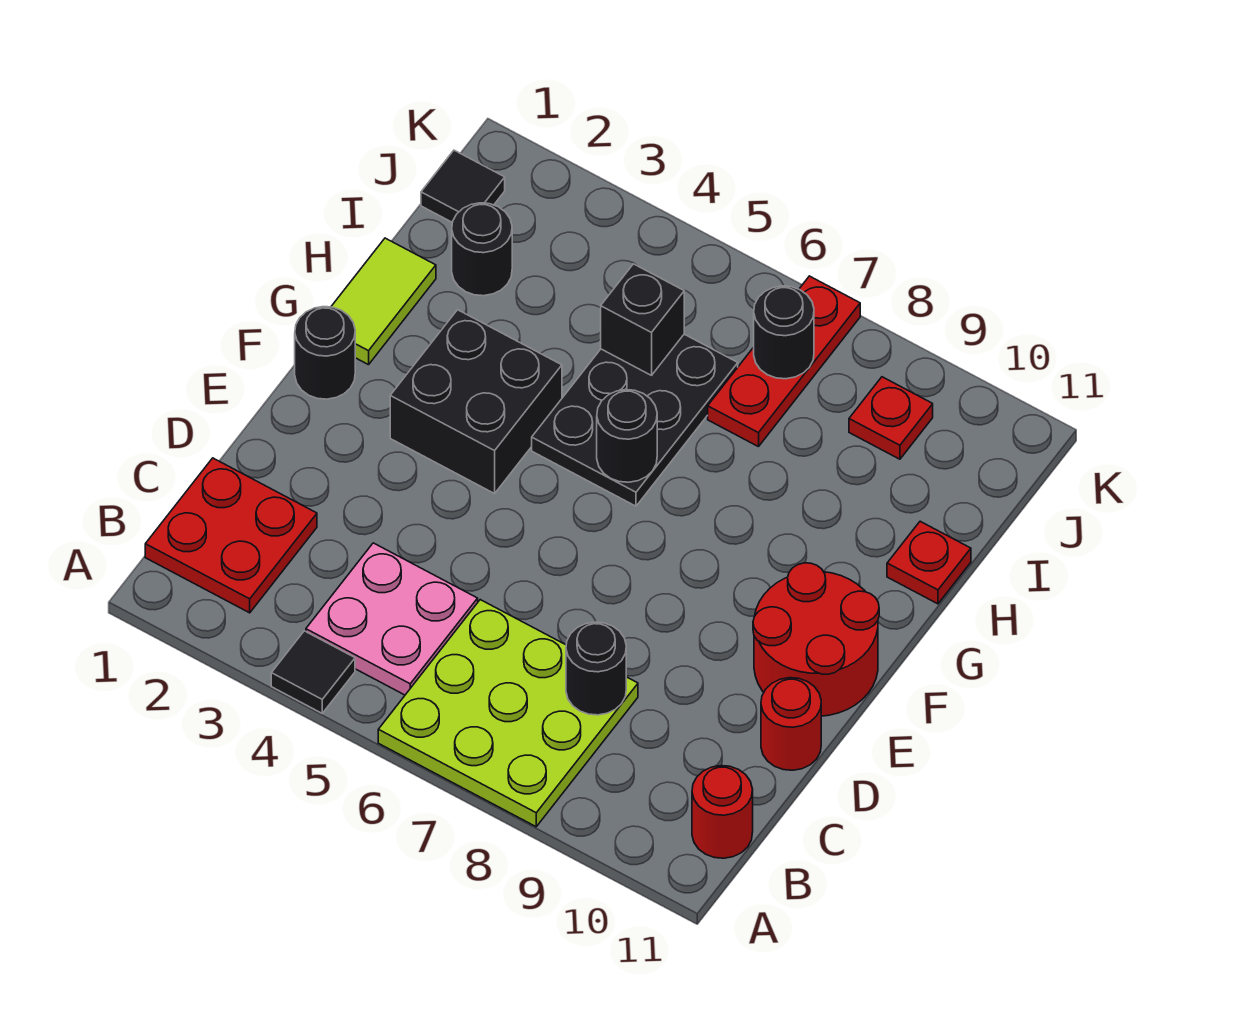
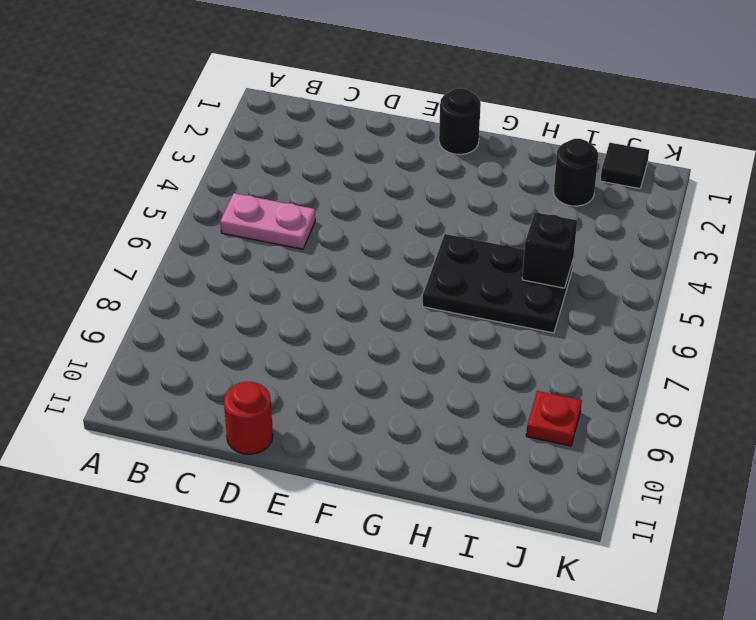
pink 1x2 plate [220,193,315,249] -> pink 2x2 plate [306,543,478,695]
none -> black 1x1 tile [271,631,355,713]
none -> lime 3x3 plate [378,600,638,827]
none -> red 2x2 plate [145,458,317,613]

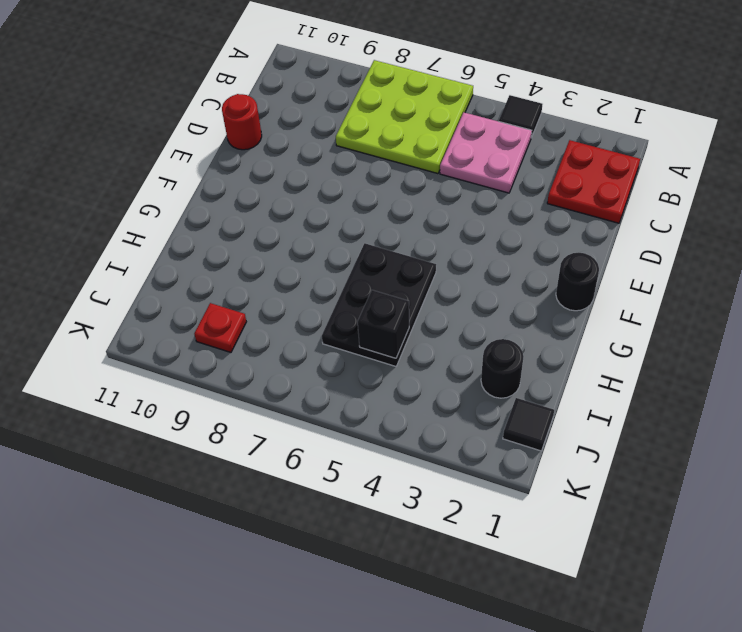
none -> red 1x1 round brick [692,766,753,858]
none -> red 2x2 round brick [753,563,879,716]
none -> black 2x2 brick [390,310,562,494]

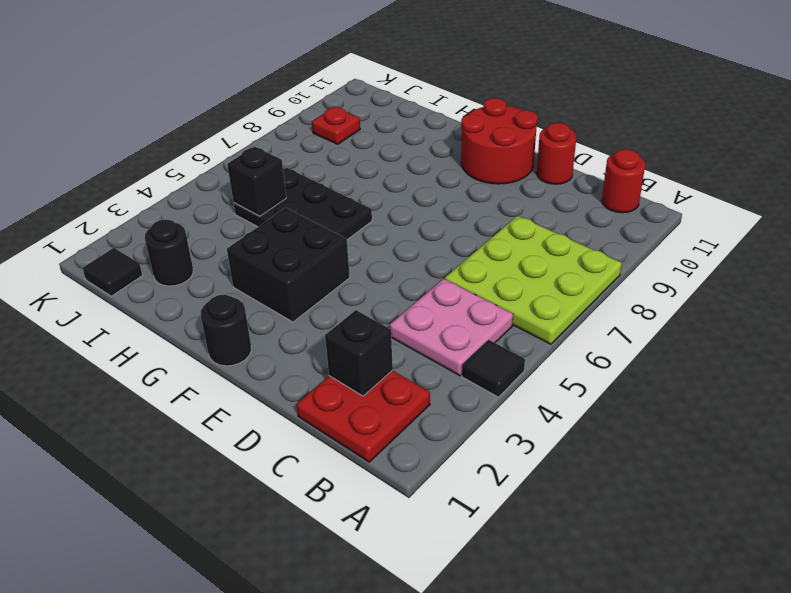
black 1x1 brick [325,310,393,396] -> none
none -> lime 1x2 tile [331,238,436,365]
none -> red 1x1 plate [887,521,971,604]
none -> red 1x3 plate [708,276,860,447]

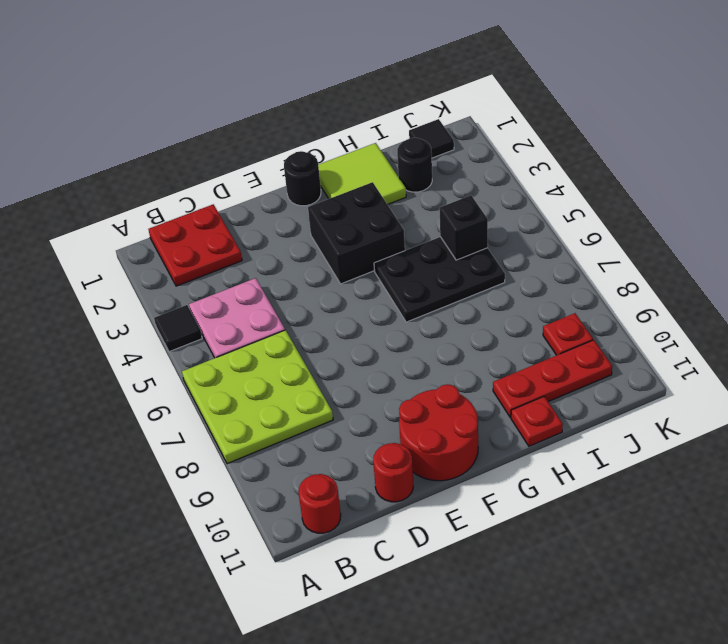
lime 2x2 tile [318,143,406,205] -> lime 1x2 tile [331,238,436,365]
red 1x3 plate [493,340,612,417] -> red 1x3 plate moved to [708,276,860,447]
none -> black 1x1 round brick [566,622,626,715]
none -> black 1x1 round brick [597,390,657,482]
none -> black 1x1 round brick [754,286,814,379]

